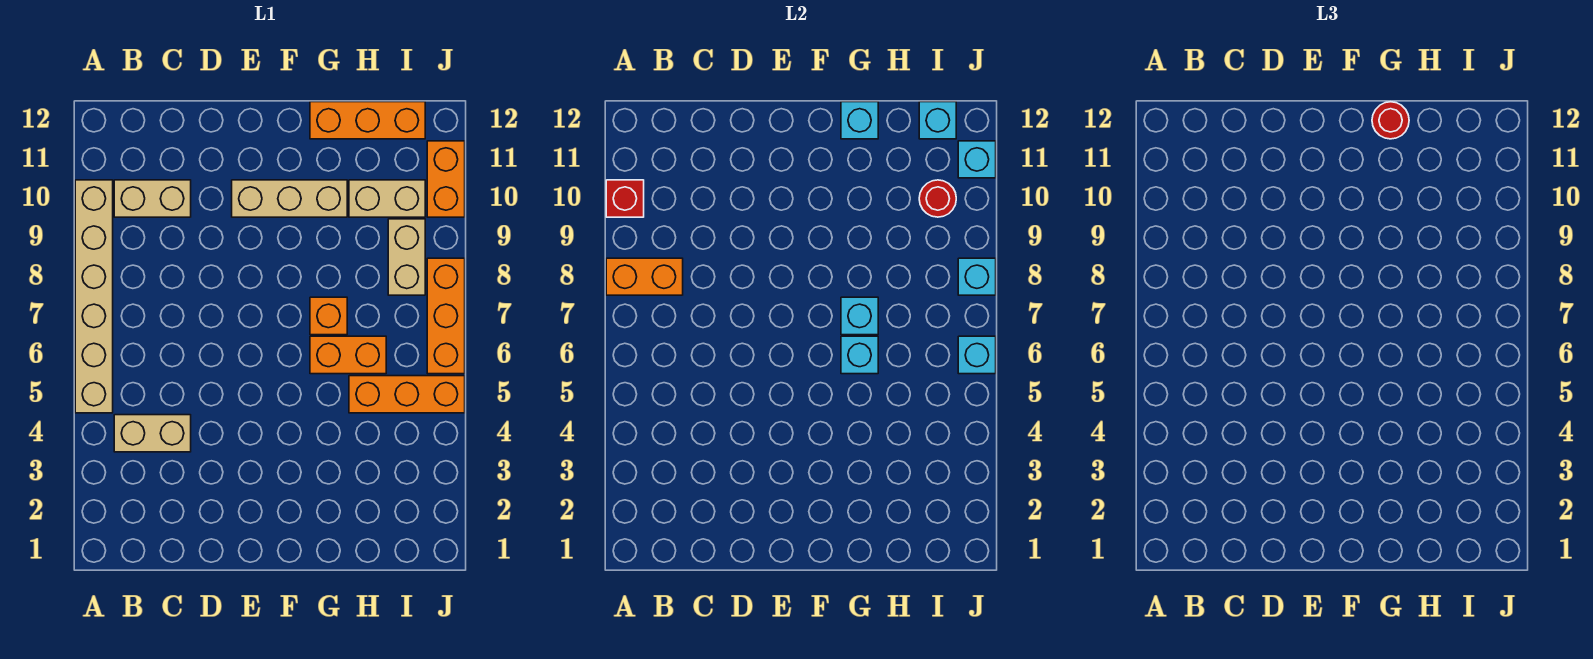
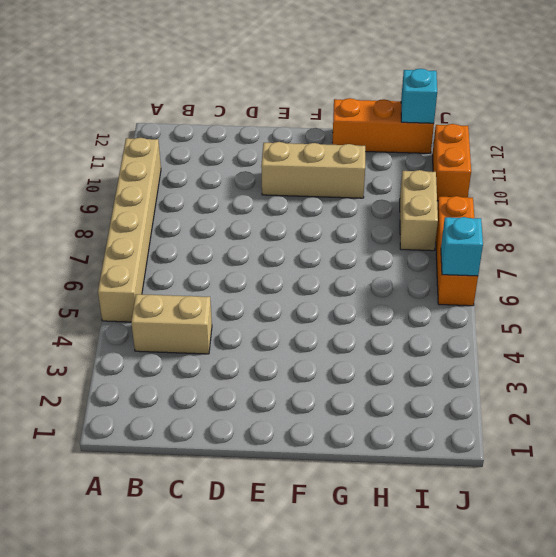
none -> tan 1x2 brick [114,180,191,217]
none -> orange 1x2 brick [310,336,386,374]
none -> orange 1x1 brick [310,297,347,335]

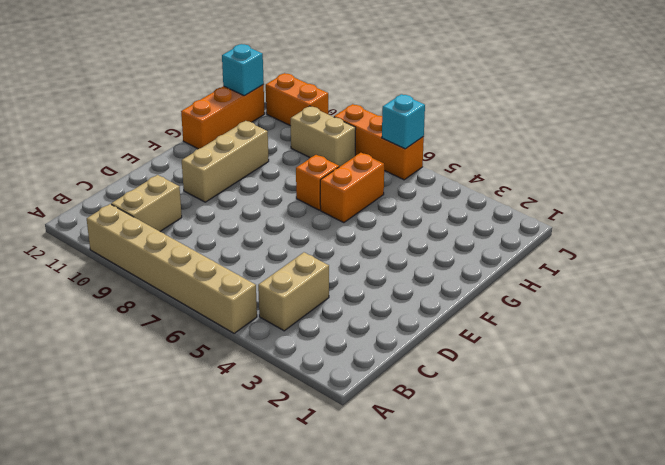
none -> orange 1x3 brick [349,376,465,413]
none -> tan 1x2 brick [349,180,425,217]
none -> orange 1x2 brick [606,258,683,295]

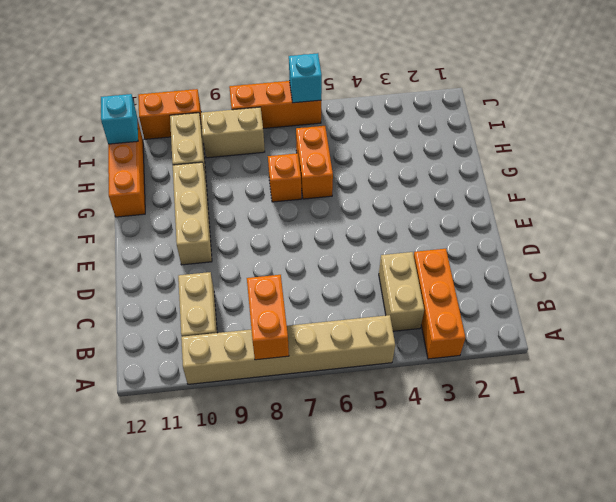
orange 1x3 brick [414,249,465,359] -> orange 1x3 brick moved to [349,376,465,413]
none -> red 1x1 brick [606,180,644,217]
none -> cyan 1x1 brick [841,336,878,374]
none -> cyan 1x1 brick [841,297,878,335]

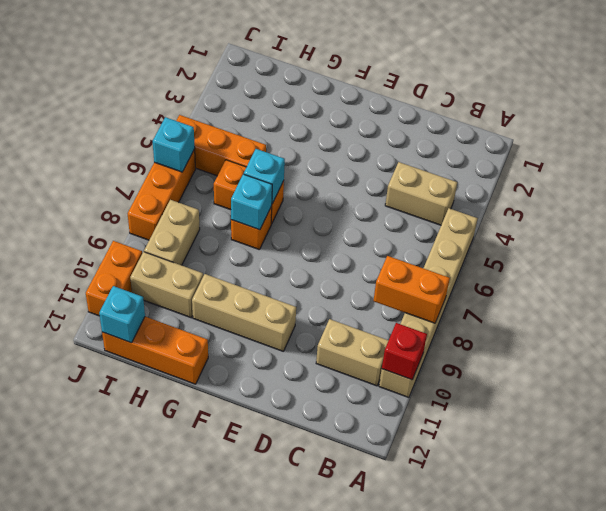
none -> cyan 1x1 brick [841,102,878,139]
none -> red 1x1 round brick [919,180,956,217]
none -> cyan 1x1 brick [958,258,996,295]

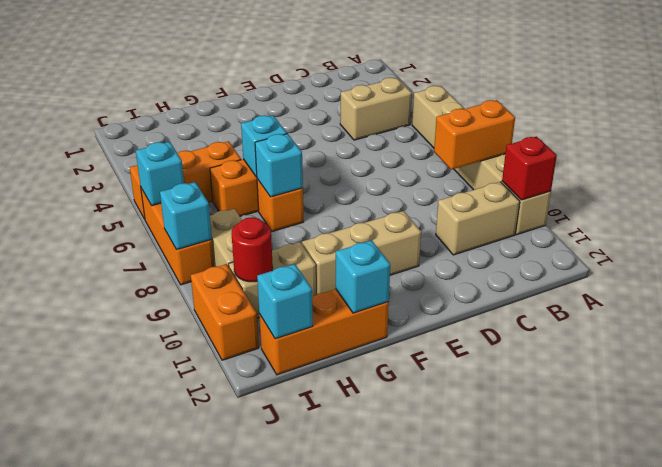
none -> cyan 1x1 brick [958,141,996,178]
none -> red 1x1 round brick [1372,102,1409,139]

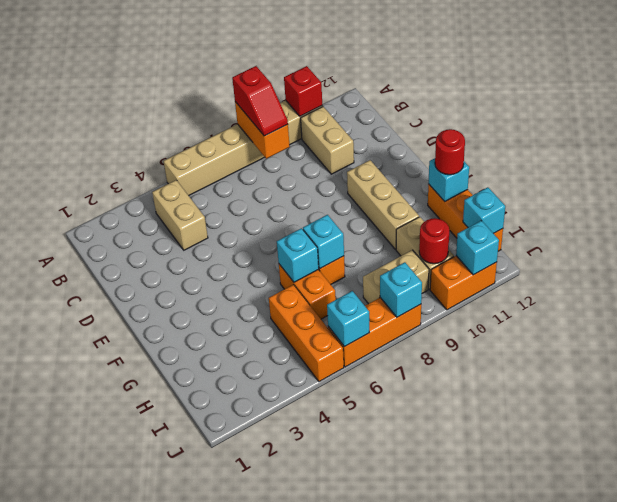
red 1x2 slope [232,66,288,136] -> none

